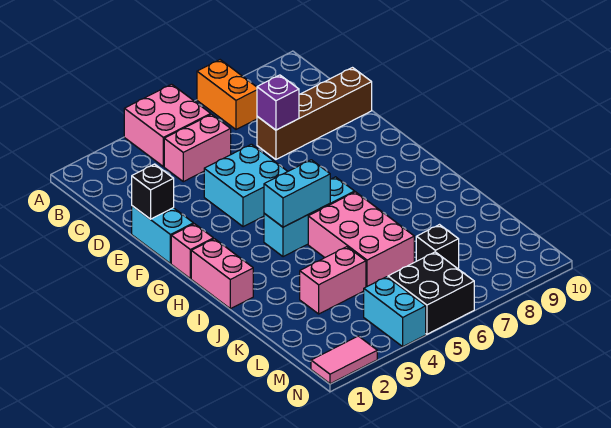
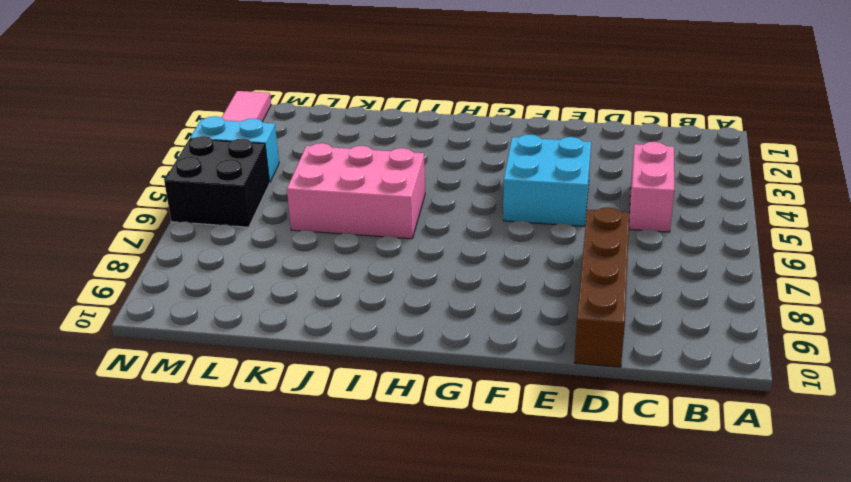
none -> pink 2x2 brick [124,84,211,167]
none -> orange 1x2 brick [197,60,257,129]
none -> cyan 1x2 brick [132,206,194,264]

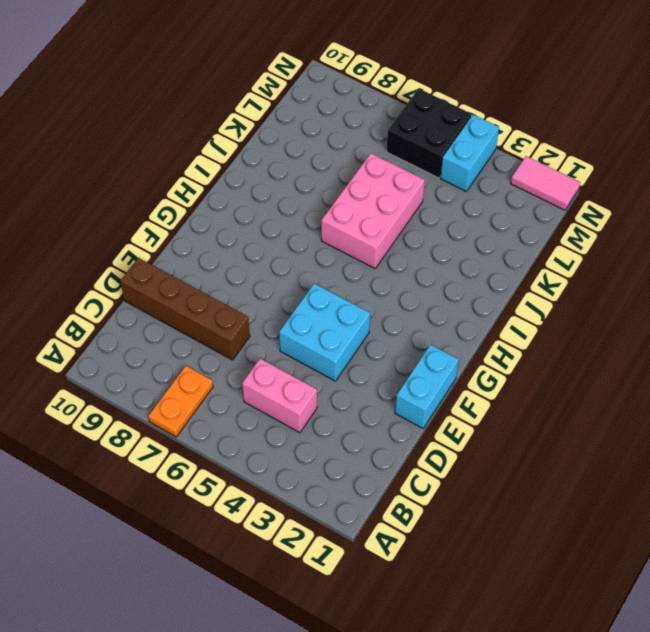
orange 1x2 plate [148,366,213,437] -> orange 1x2 brick [197,60,257,129]
none -> pink 2x2 brick [124,84,211,167]
none -> pink 1x1 brick [171,224,213,279]
none -> pink 1x2 brick [191,239,253,309]

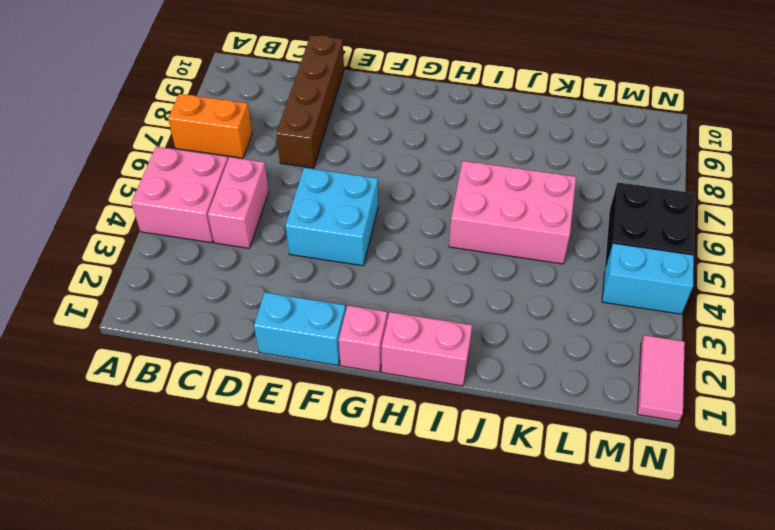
none -> cyan 1x3 brick [264,177,355,257]
none -> pink 1x2 brick [300,247,366,314]
none -> black 1x1 brick [416,225,459,269]

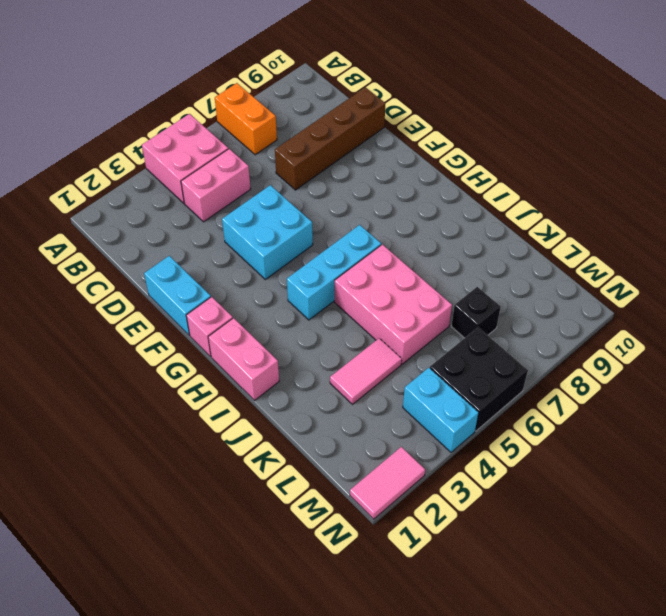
pink 1x2 tile [330,338,402,404] -> pink 1x2 brick [300,247,366,314]
none -> purple 1x1 brick [257,75,299,130]
none -> black 1x1 brick [132,164,174,219]
none -> cyan 1x2 brick [264,160,330,227]

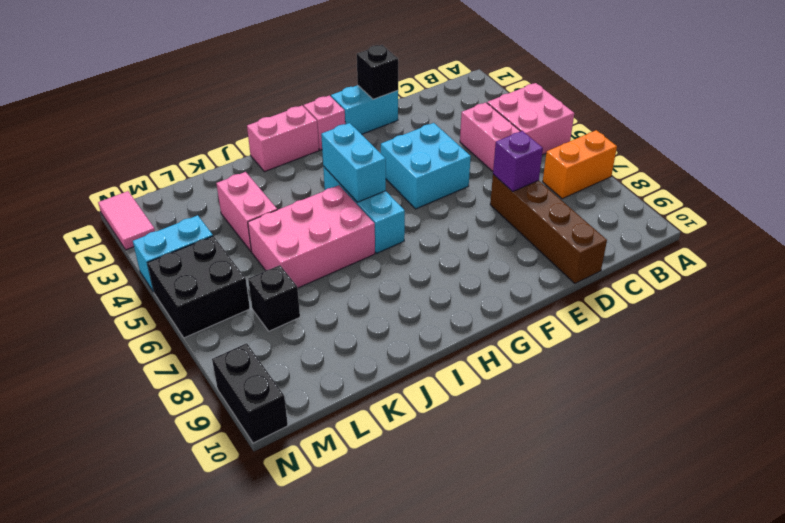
black 1x2 brick [212,343,288,443] -> none

